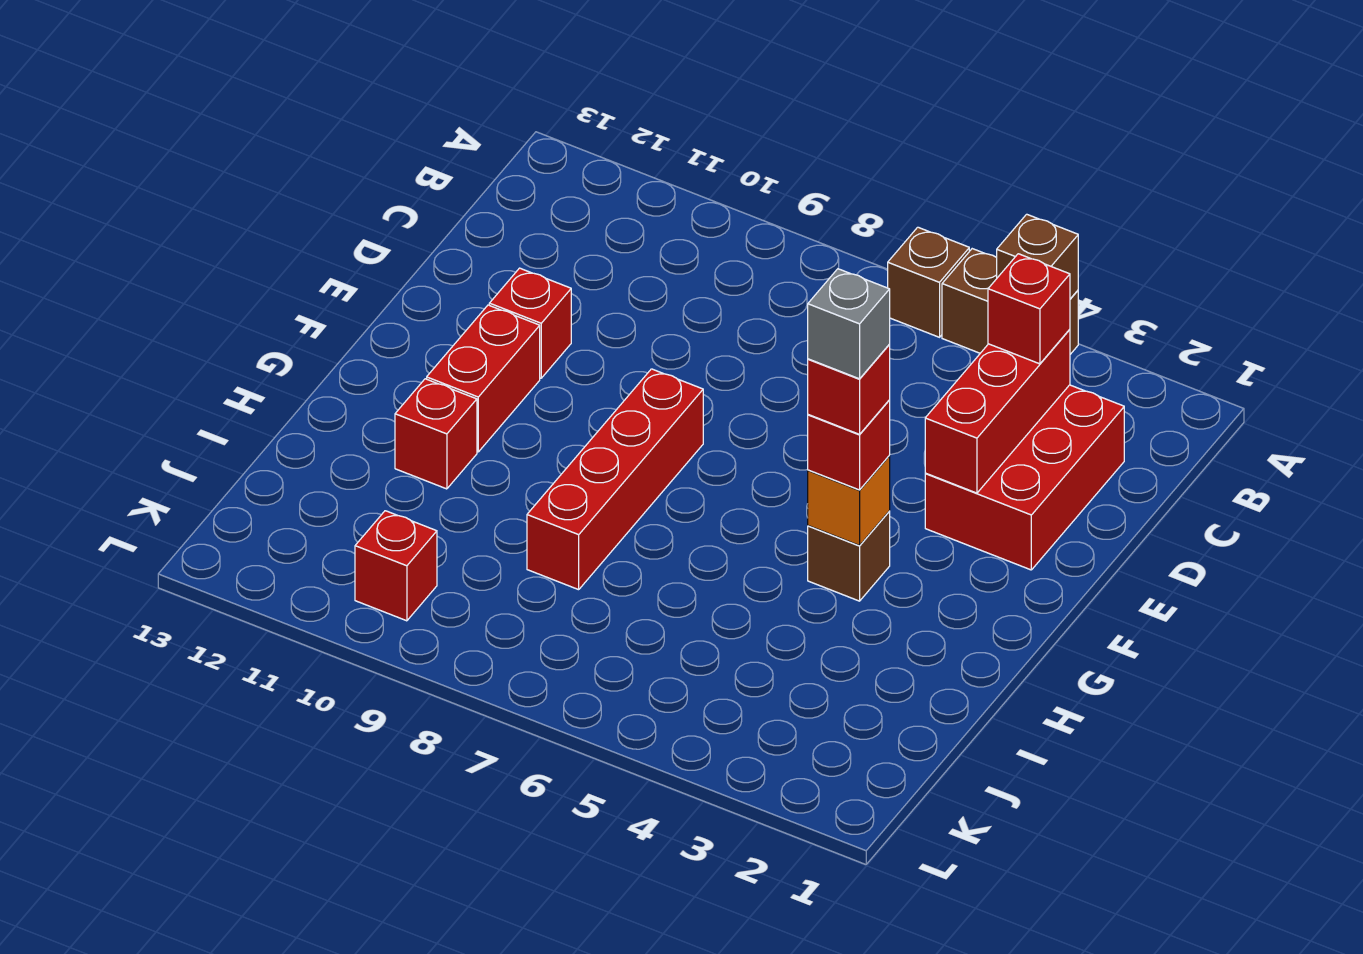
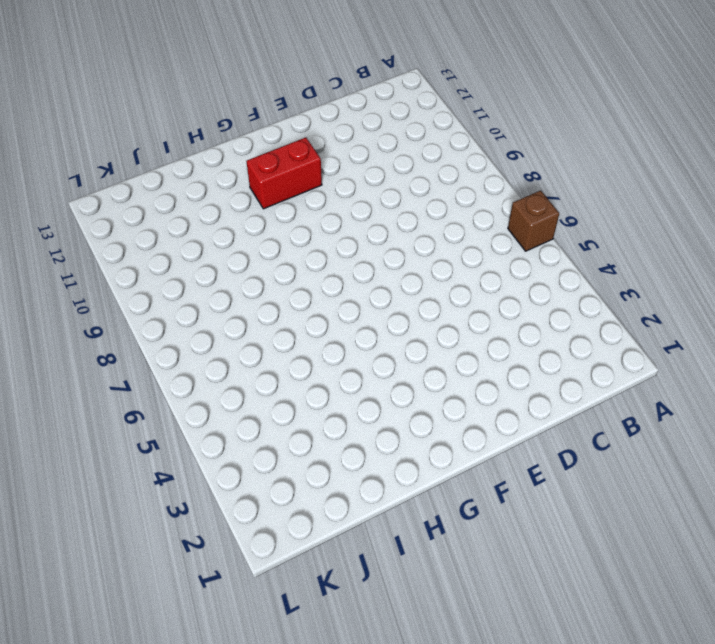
none -> brown 1x2 brick [942,249,1078,354]
none -> red 2x3 brick [925,385,1124,570]
none -> red 1x1 brick [489,268,571,378]

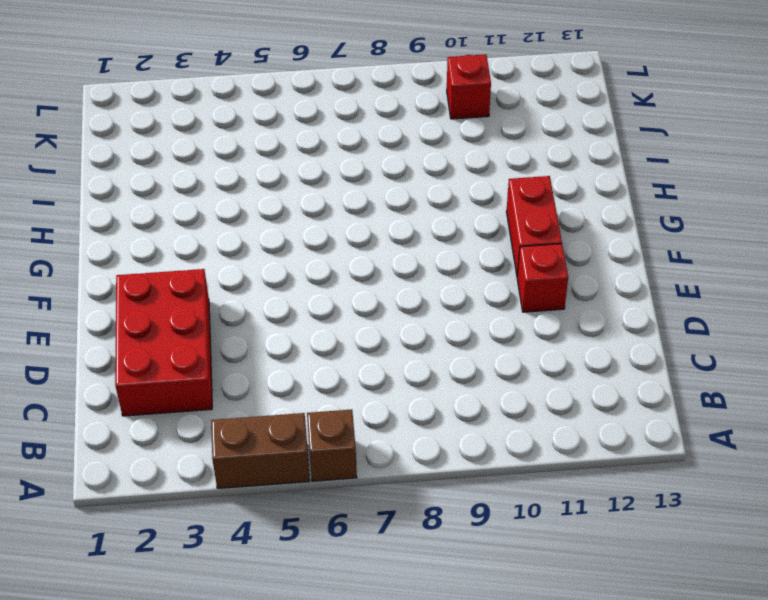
none -> red 1x4 brick [527,369,703,590]
none -> brown 1x1 brick [808,511,890,601]
none -> red 1x1 brick [395,379,477,489]

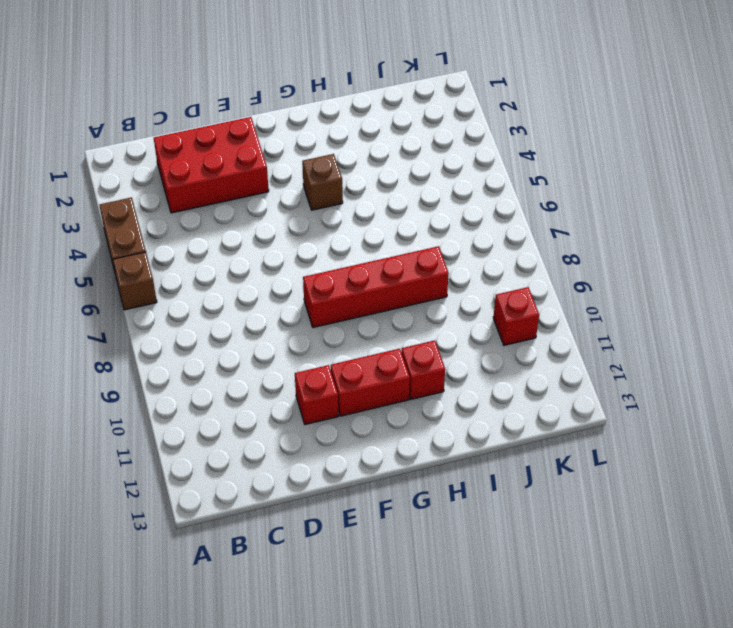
none -> brown 1x1 brick [997,214,1078,299]
none -> red 1x3 brick [925,329,1070,493]
none -> orange 1x1 brick [808,456,890,546]

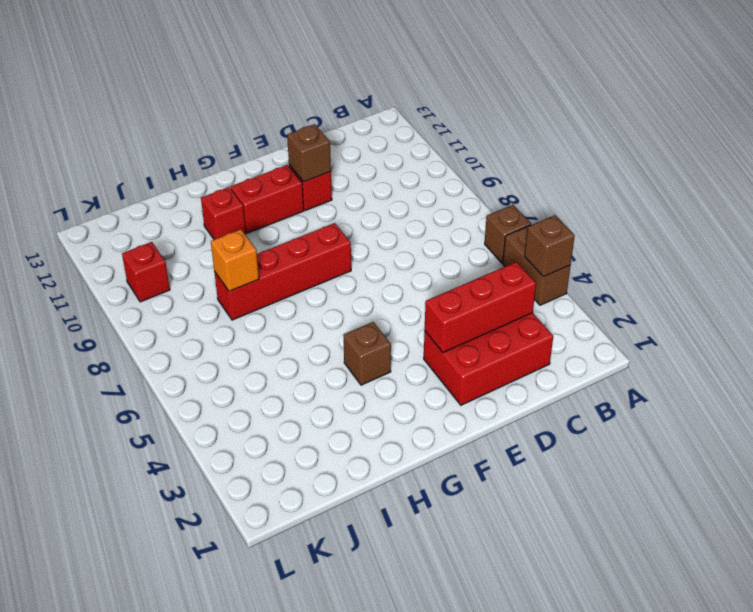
brown 1x1 brick [287,124,331,182] -> none
orange 1x1 brick [211,229,259,291] -> orange 1x1 brick moved to [808,456,890,546]
none -> red 1x1 brick [988,254,1070,364]
none -> red 1x1 brick [808,400,890,490]
none -> red 1x1 brick [808,345,890,434]

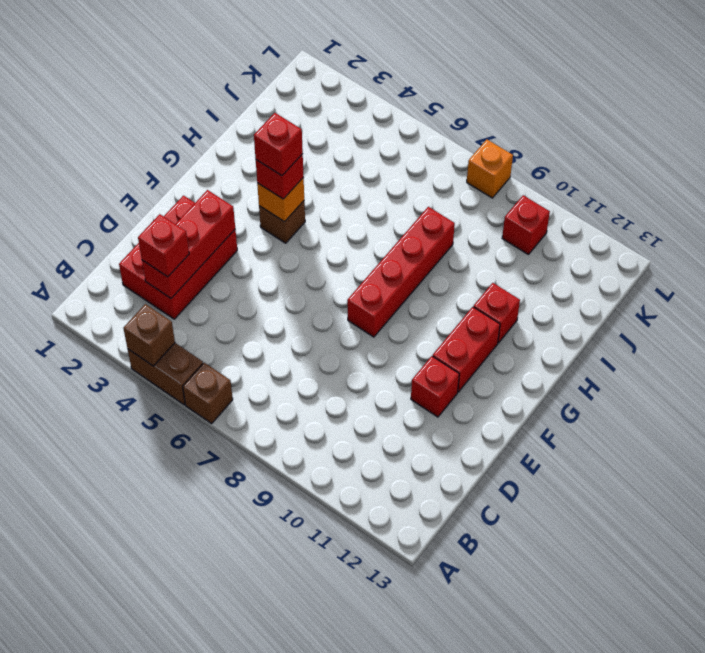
orange 1x1 brick [467,140,513,198] -> none
none -> grey 1x1 brick [808,269,890,379]

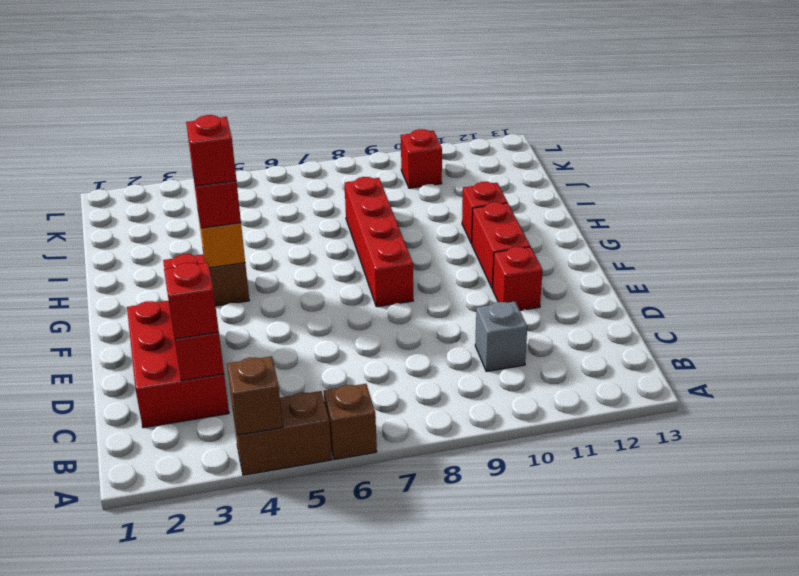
grey 1x1 brick [475,302,527,371] -> grey 1x1 brick moved to [808,269,890,379]

